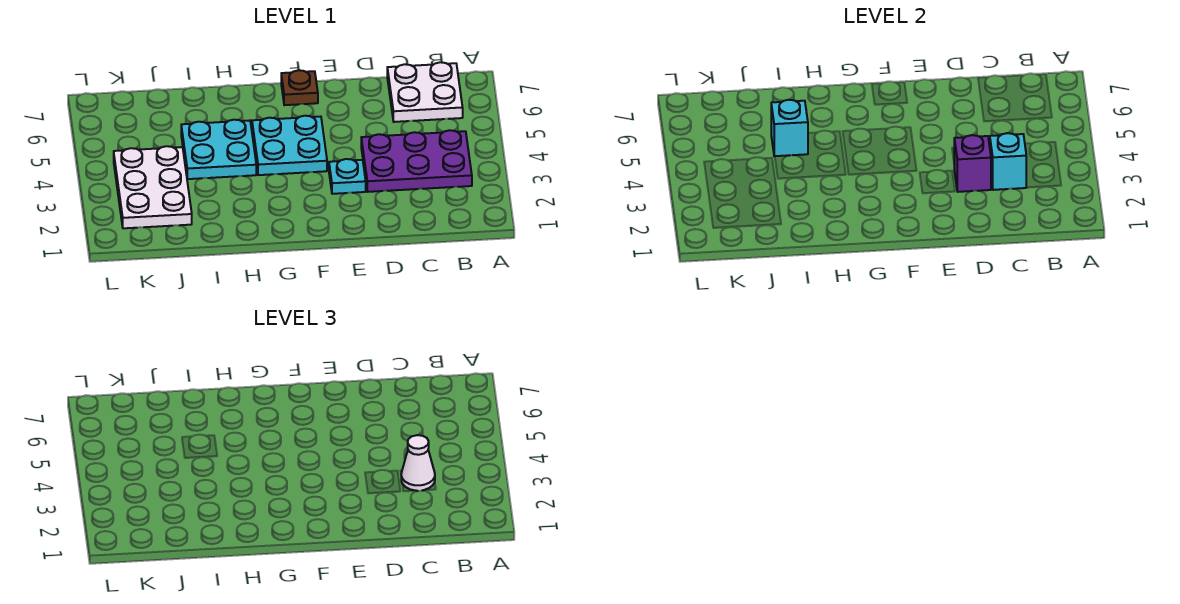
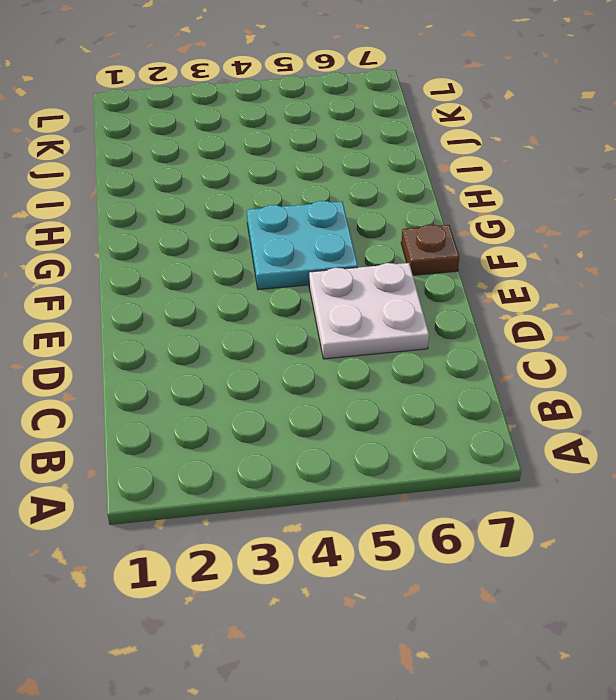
white 2x2 plate [309,263,429,359] -> white 2x2 plate moved to [387,62,463,122]
none -> purple 2x3 plate [361,130,472,192]
none -> cyan 1x1 plate [329,159,366,194]

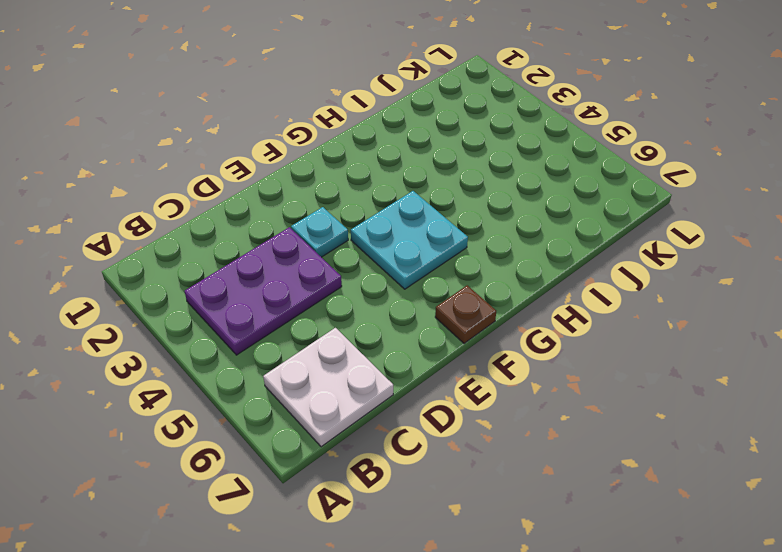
none -> cyan 2x2 plate [181,120,256,179]
none -> white 2x3 plate [114,146,192,228]

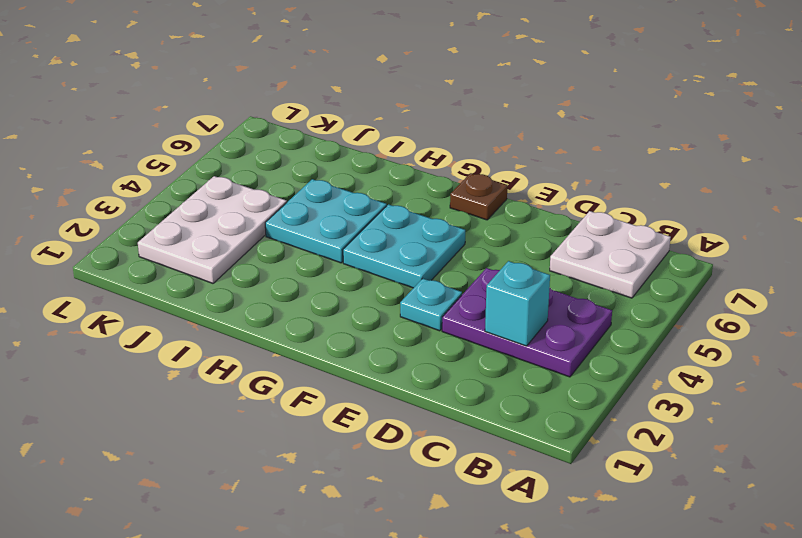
none -> purple 1x1 brick [954,135,991,192]
none -> cyan 1x1 brick [771,100,808,156]

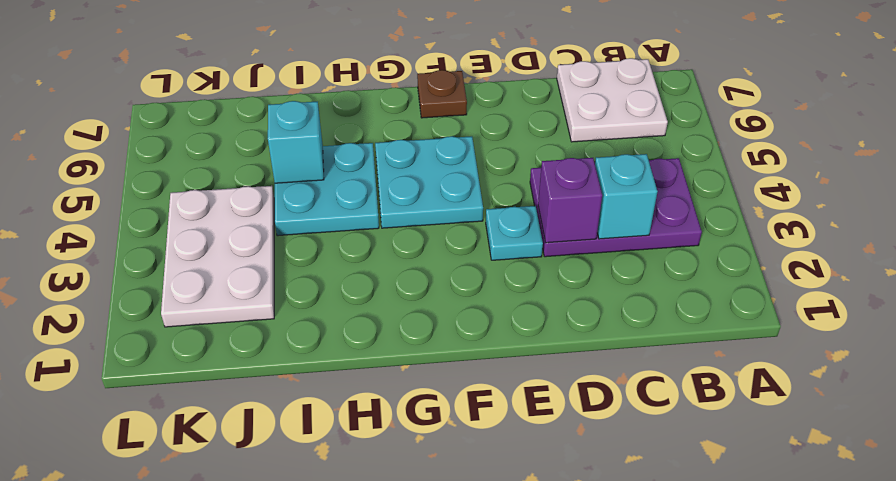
none -> white 1x1 cone [401,435,435,491]

